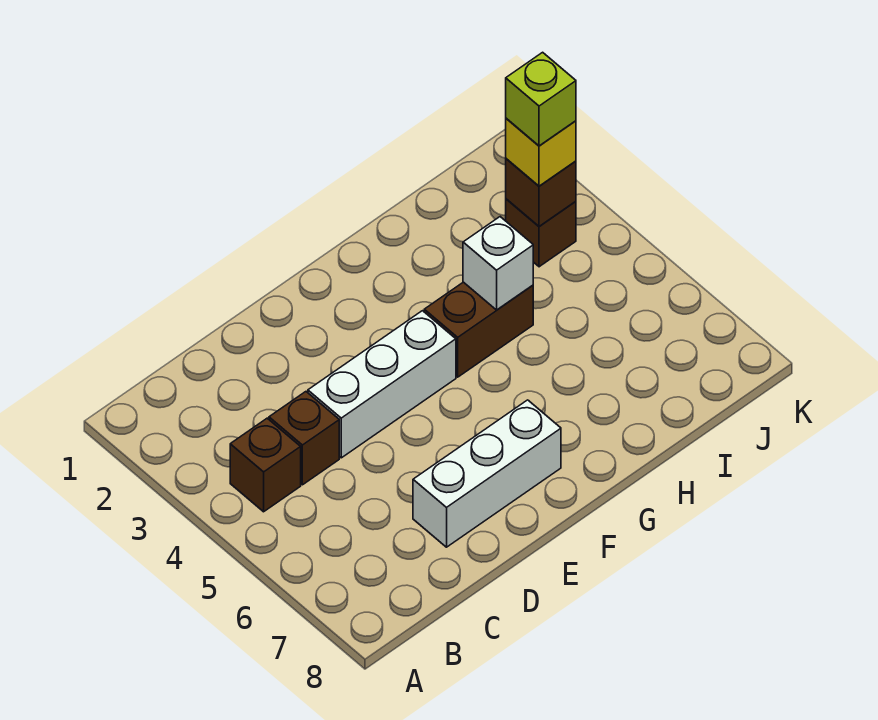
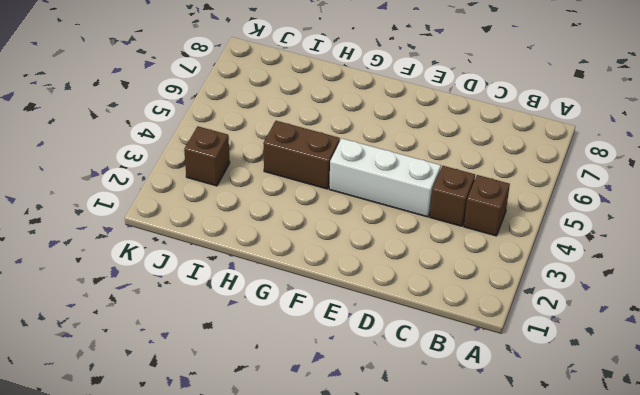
none -> white 1x3 brick [413,400,561,547]
none -> white 1x1 brick [463,217,533,310]

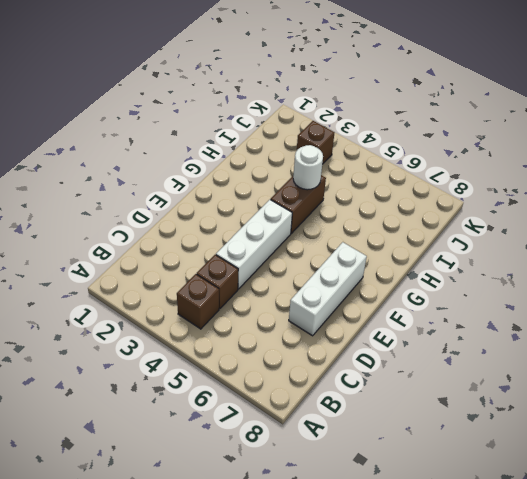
white 1x1 round brick [293,145,323,190] -> white 1x1 brick [463,217,533,310]
none -> brown 1x1 brick [506,159,576,226]
none -> yellow 1x1 brick [506,118,576,186]

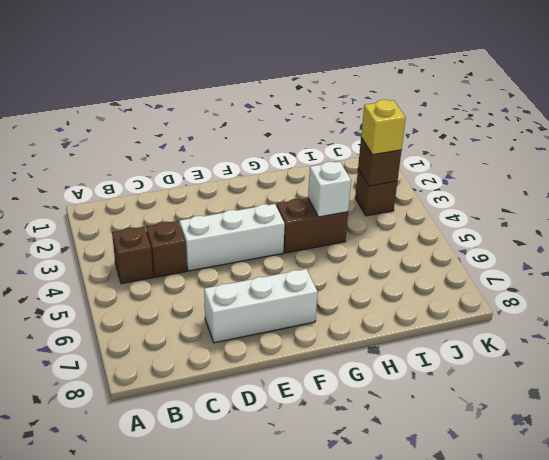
none -> lime 1x1 brick [506,52,576,146]

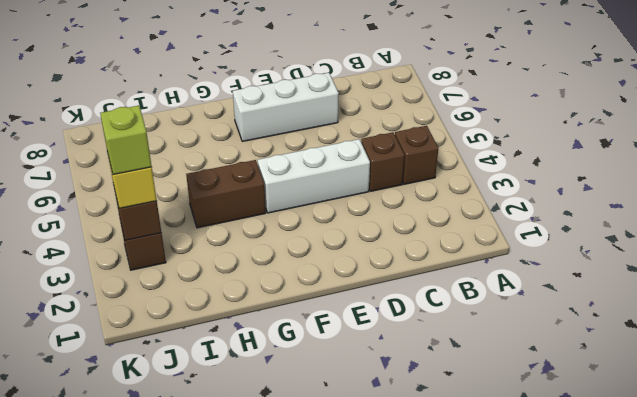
none -> white 1x1 brick [463,217,533,310]

